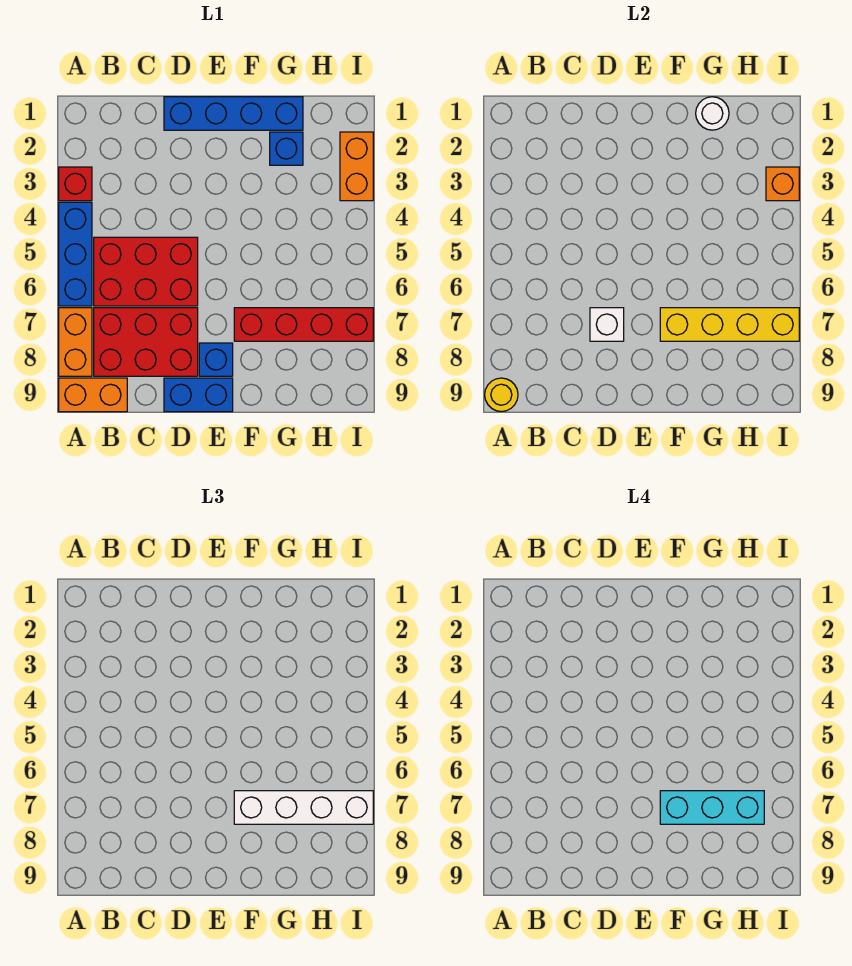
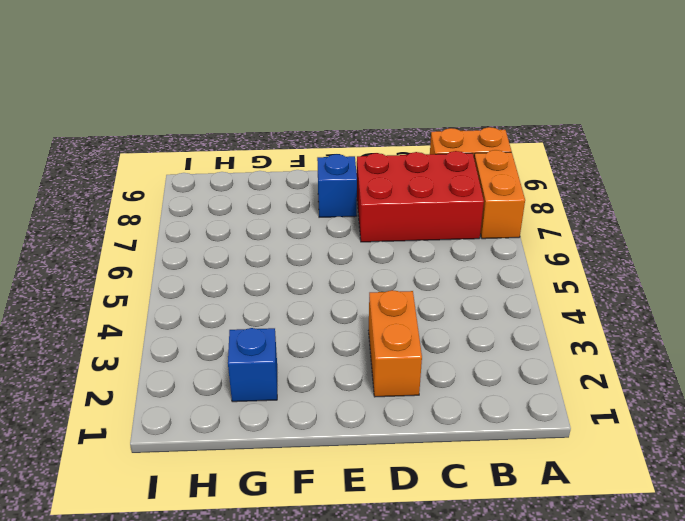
orange 1x2 brick [369,290,422,397] -> orange 1x2 brick moved to [340,132,373,201]
none -> red 1x1 brick [59,167,92,201]
none -> blue 1x3 brick [59,202,92,306]
none -> red 2x3 brick [94,237,198,306]

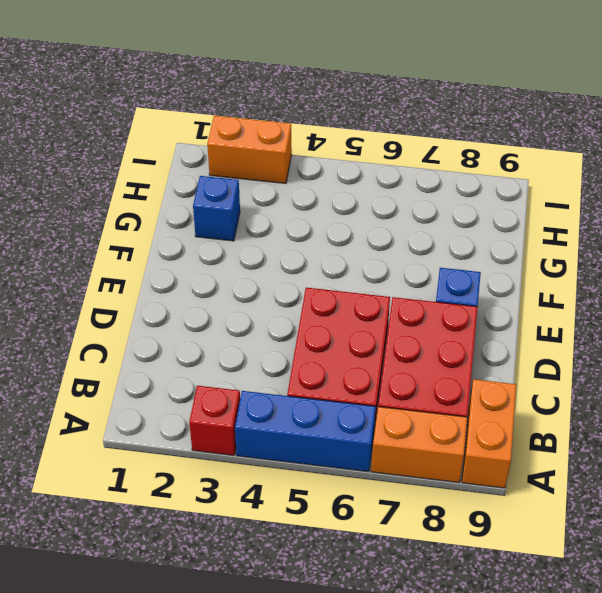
none -> blue 1x4 brick [164,97,303,130]
none -> blue 1x2 brick [164,378,233,412]
none -> red 1x4 brick [234,308,373,341]

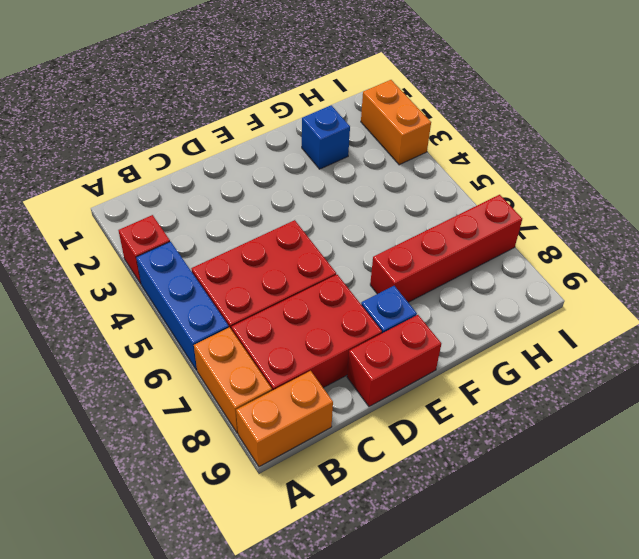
red 1x2 brick [347,315,441,406] -> blue 1x2 brick [164,378,233,412]
none -> blue 1x4 brick [164,97,303,130]
none -> yellow 1x1 round brick [485,378,518,412]
none -> white 1x1 brick [590,308,624,341]

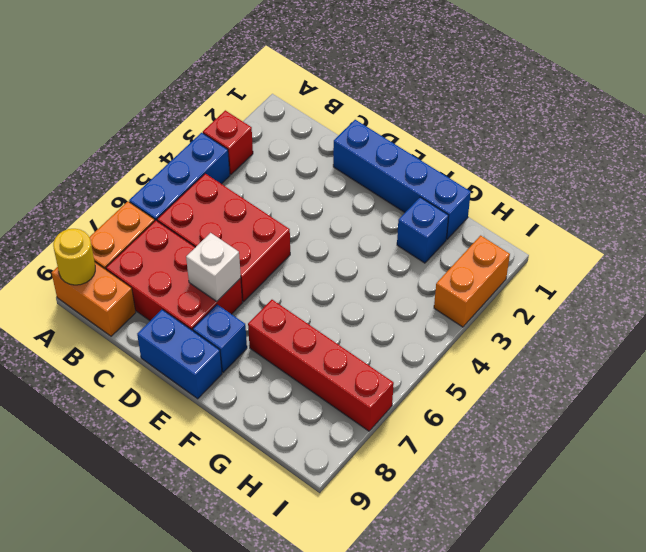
none -> yellow 1x4 brick [660,308,799,341]
none -> white 1x1 round brick [696,97,729,130]
none -> orange 1x1 brick [766,167,799,201]

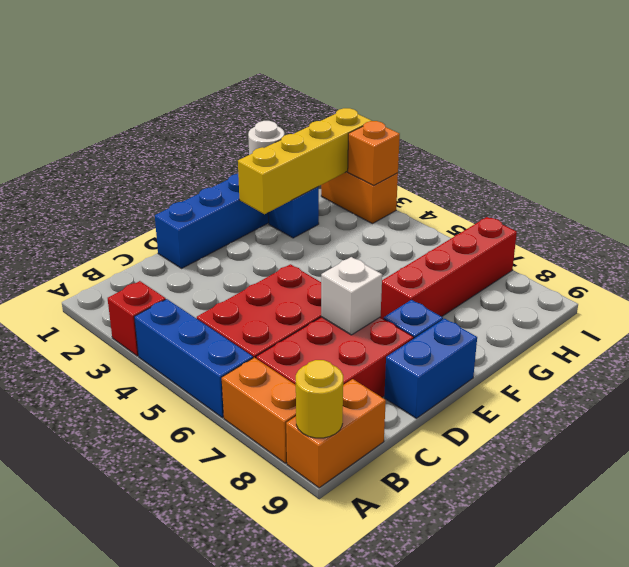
yellow 1x4 brick [238,108,371,214] -> yellow 1x4 brick moved to [660,308,799,341]
none -> white 1x4 brick [234,791,373,824]
none -> cyan 1x3 brick [660,791,764,824]

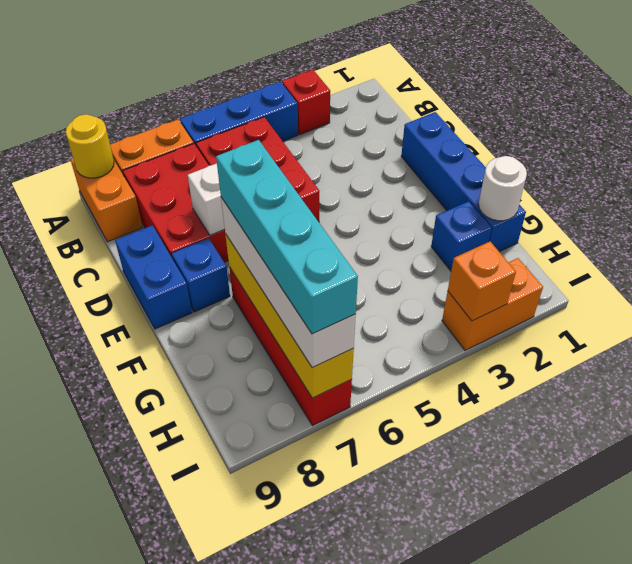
cyan 1x4 brick [216,140,358,334] -> cyan 1x3 brick [660,791,764,824]

